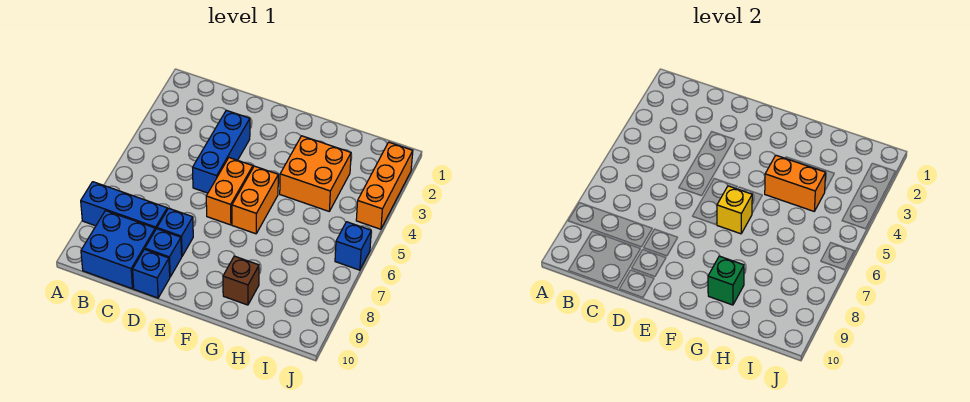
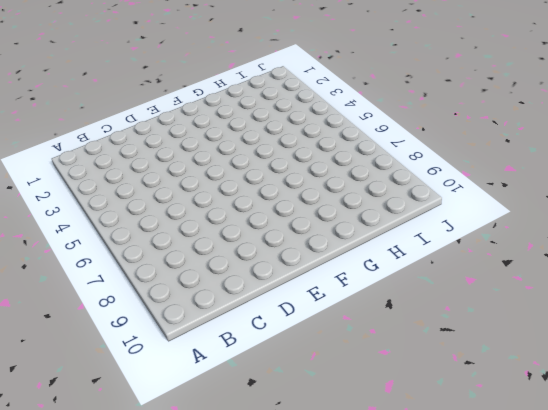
none -> blue 1x3 brick [81,182,167,230]
none -> blue 2x2 brick [81,211,155,289]
none -> blue 1x3 brick [193,110,250,193]

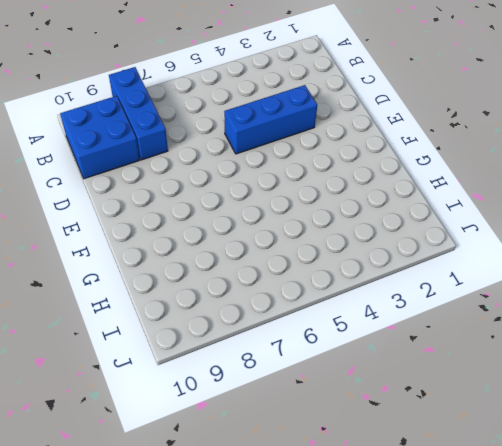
none -> blue 1x1 brick [157,208,193,256]
none -> blue 1x1 brick [145,229,182,277]
none -> blue 1x1 brick [133,249,170,298]

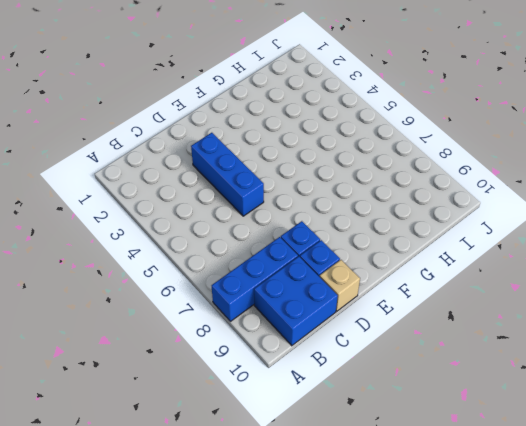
tan 1x1 brick [320,260,360,311] -> blue 1x1 brick [133,249,170,298]
none -> orange 1x2 brick [206,158,253,225]
none -> orange 1x2 brick [232,166,278,234]
none -> orange 2x2 brick [280,136,351,211]

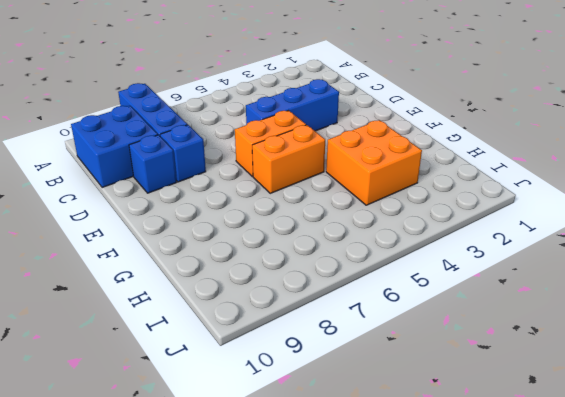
none -> blue 1x1 brick [133,249,170,298]
none -> brown 1x1 brick [223,256,259,305]
none -> orange 1x3 brick [356,142,413,229]

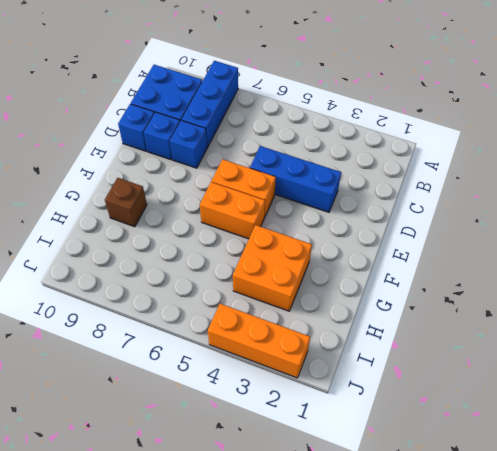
none -> blue 1x1 brick [335,222,371,270]
none -> yellow 1x1 brick [717,186,752,234]
none -> orange 1x2 brick [765,155,826,211]

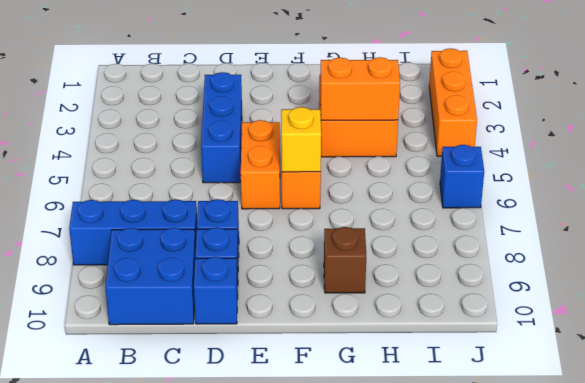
none -> green 1x1 brick [708,256,744,305]

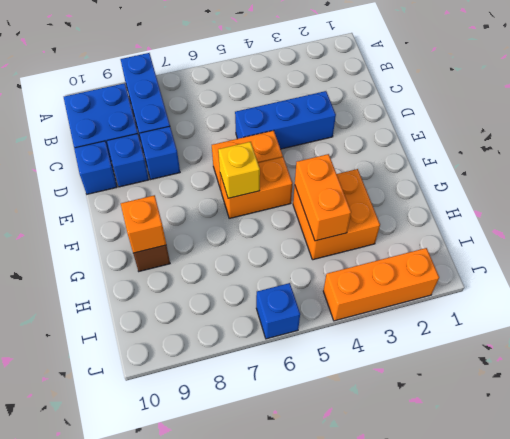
orange 1x1 brick [121,195,166,253] -> green 1x1 brick [708,256,744,305]

